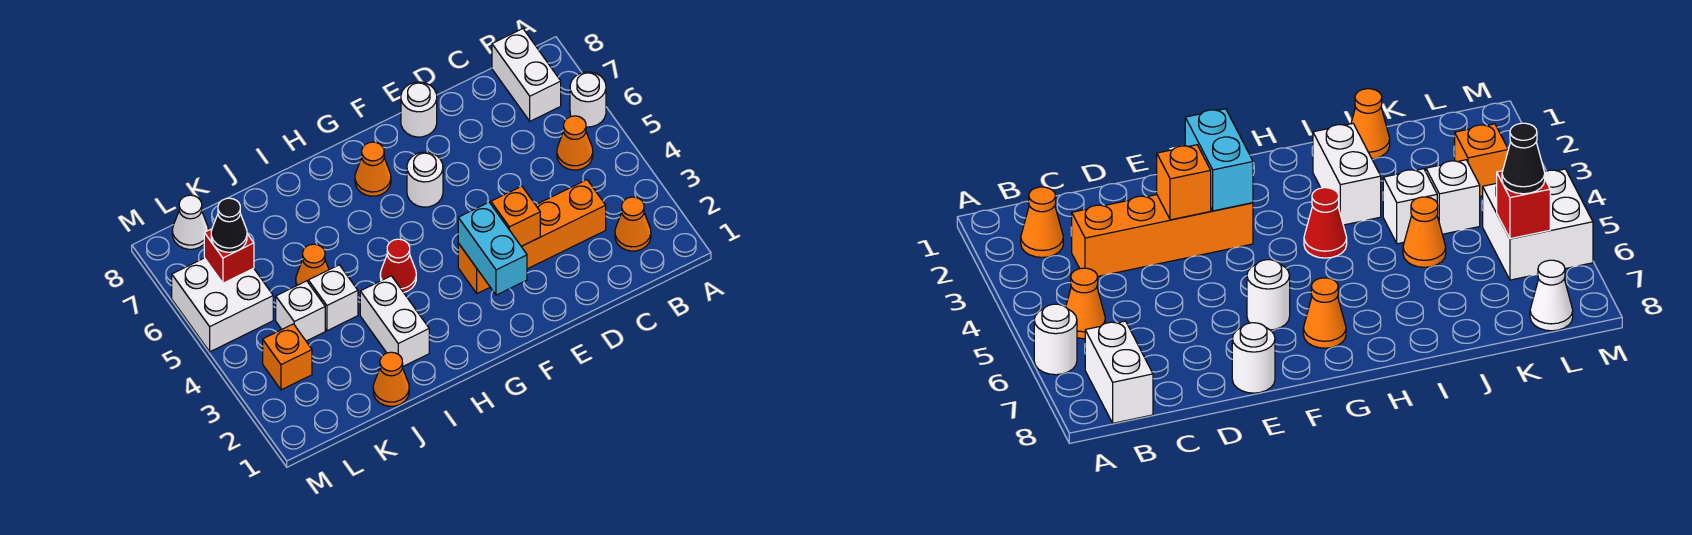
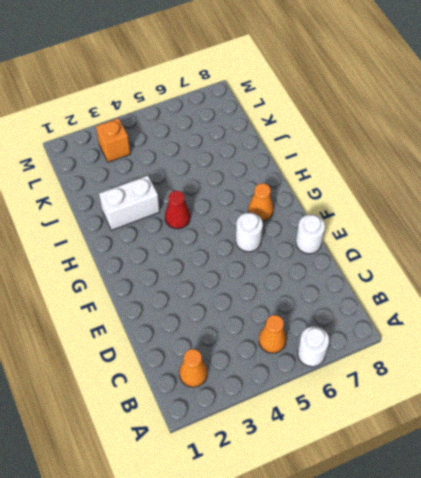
none -> white 1x2 brick [492,29,561,121]
none -> orange 1x4 brick [458,180,606,293]
none -> orange 1x1 cone [373,352,409,406]

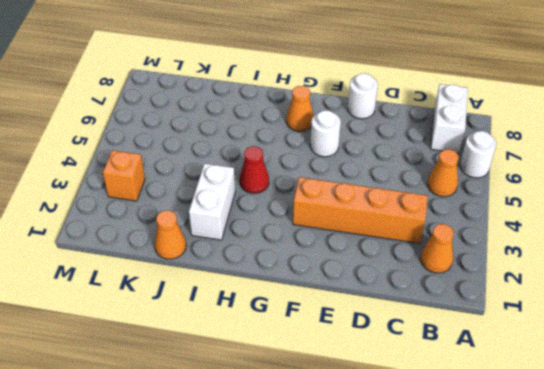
none -> white 1x1 brick [308,265,358,331]
none -> orange 1x1 cone [296,244,329,286]
none -> white 1x1 brick [276,281,325,341]

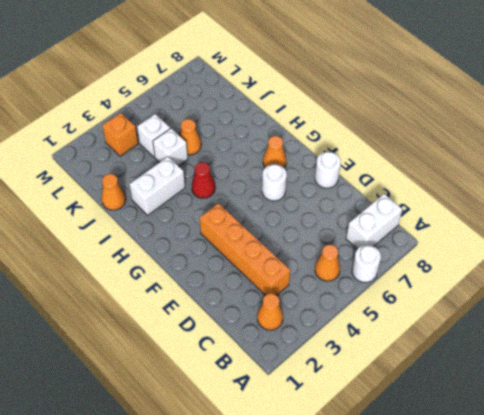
none -> white 2x2 brick [172,258,273,352]
none -> white 1x1 cone [172,195,208,249]
none -> orange 1x1 brick [491,186,540,246]

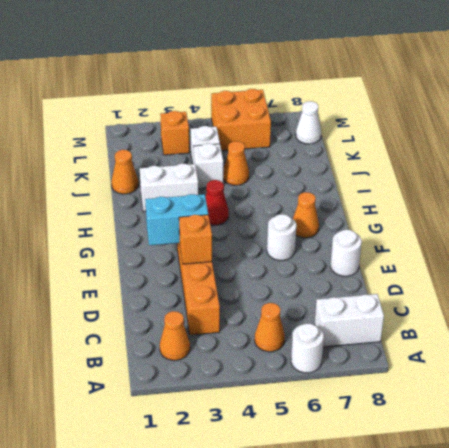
orange 2x2 brick [211,89,271,151] -> white 2x2 brick [172,258,273,352]
none -> red 1x1 brick [204,229,254,283]
none -> black 1x1 cone [211,198,247,252]

